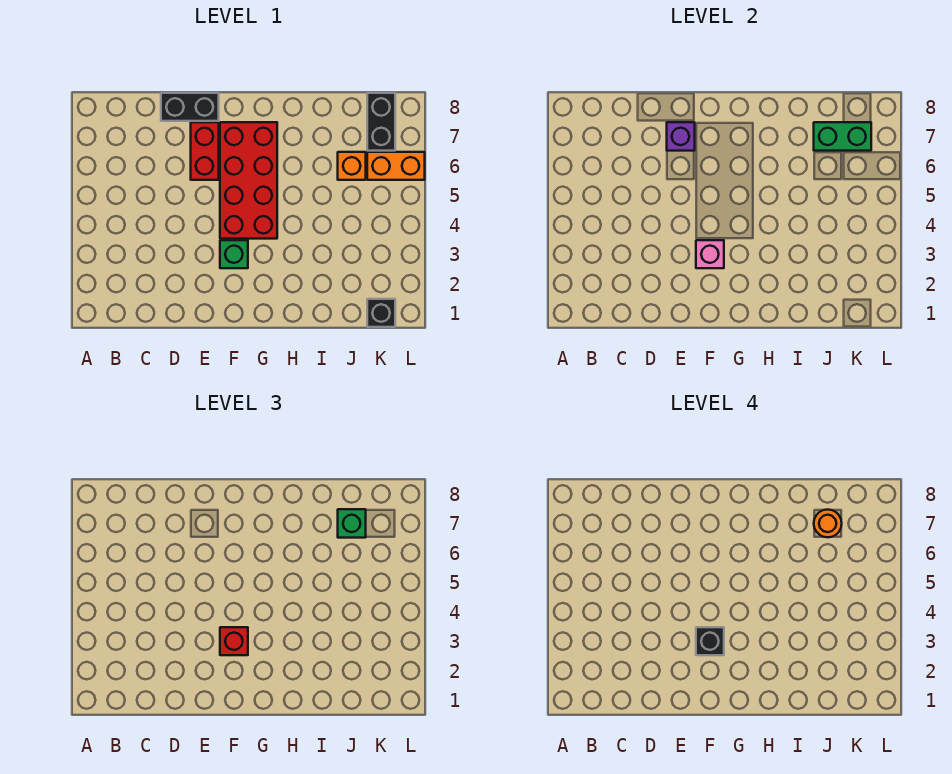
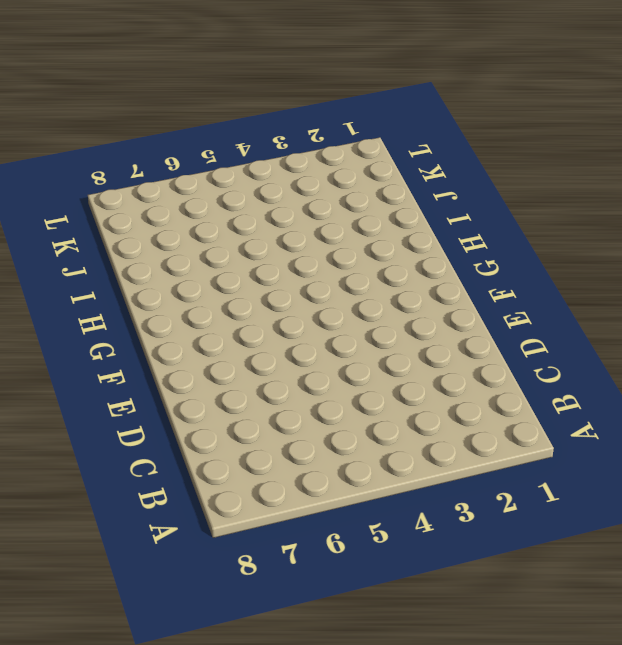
none -> black 1x2 brick [161,93,219,121]
none -> red 1x2 brick [191,122,219,180]
none -> green 1x1 brick [220,240,248,268]

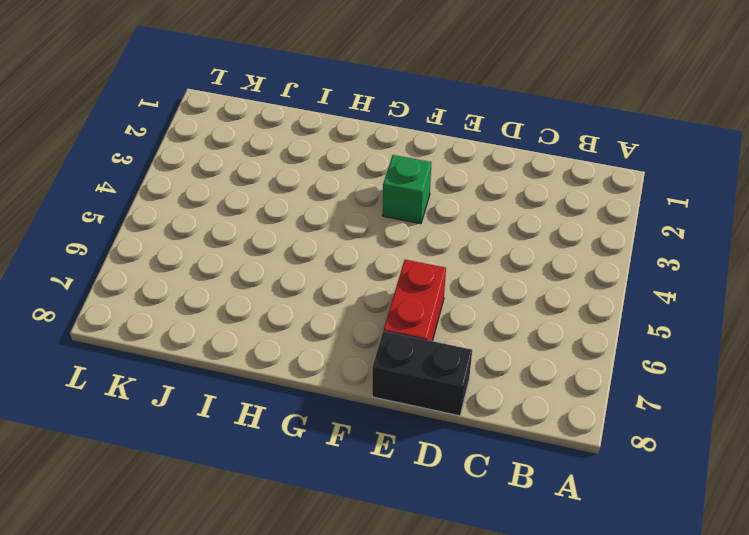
none -> red 2x4 brick [220,122,277,239]
none -> orange 1x1 brick [338,152,366,180]
none -> black 1x1 brick [367,299,395,327]

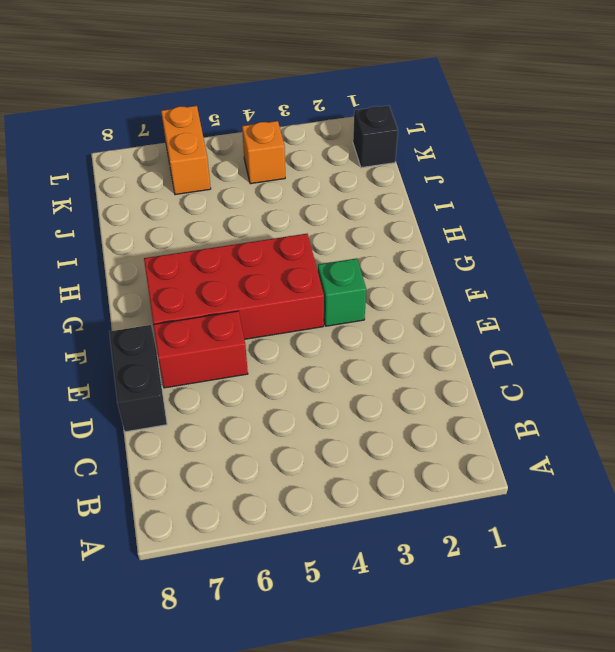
orange 1x1 brick [242,121,285,184] -> orange 1x1 brick moved to [338,152,366,180]
none -> black 1x2 brick [367,93,395,151]
none -> purple 1x1 brick [667,122,695,151]
none -> pink 1x1 brick [696,240,724,268]

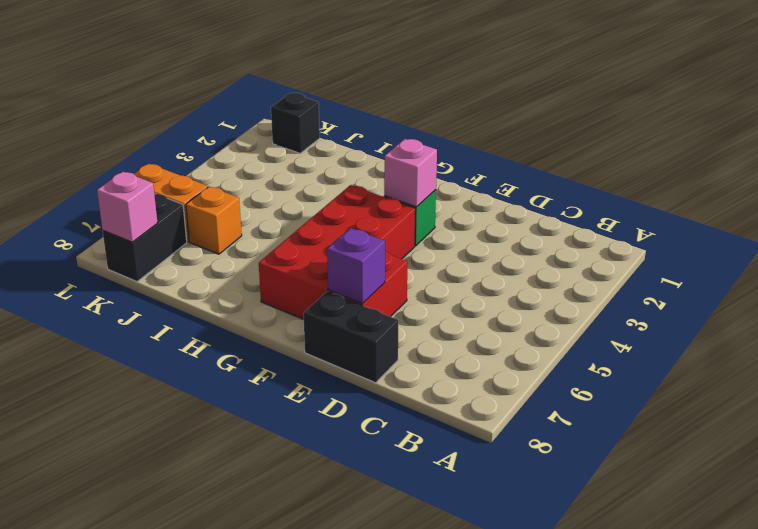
pink 1x1 brick [97,172,157,242] -> none
none -> green 1x2 brick [814,122,871,151]
none -> red 1x1 brick [220,627,248,655]
none -> green 1x1 brick [338,509,366,538]

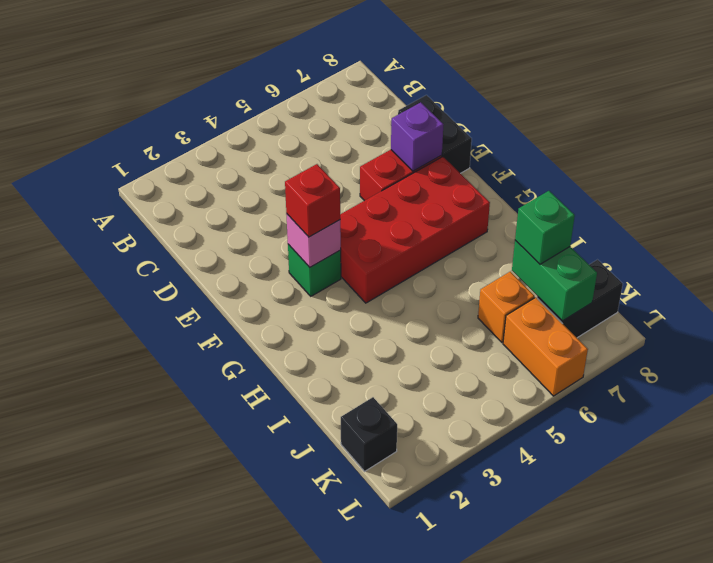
none -> black 1x1 brick [696,627,724,655]
none -> orange 1x1 round brick [814,510,842,537]

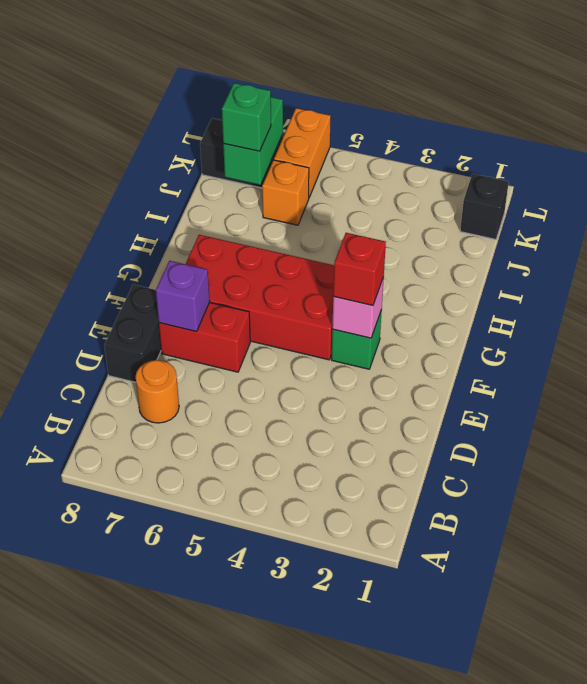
orange 1x1 round brick [136,360,179,423] -> orange 1x1 round brick moved to [814,510,842,537]
none -> black 1x1 brick [696,627,724,655]

